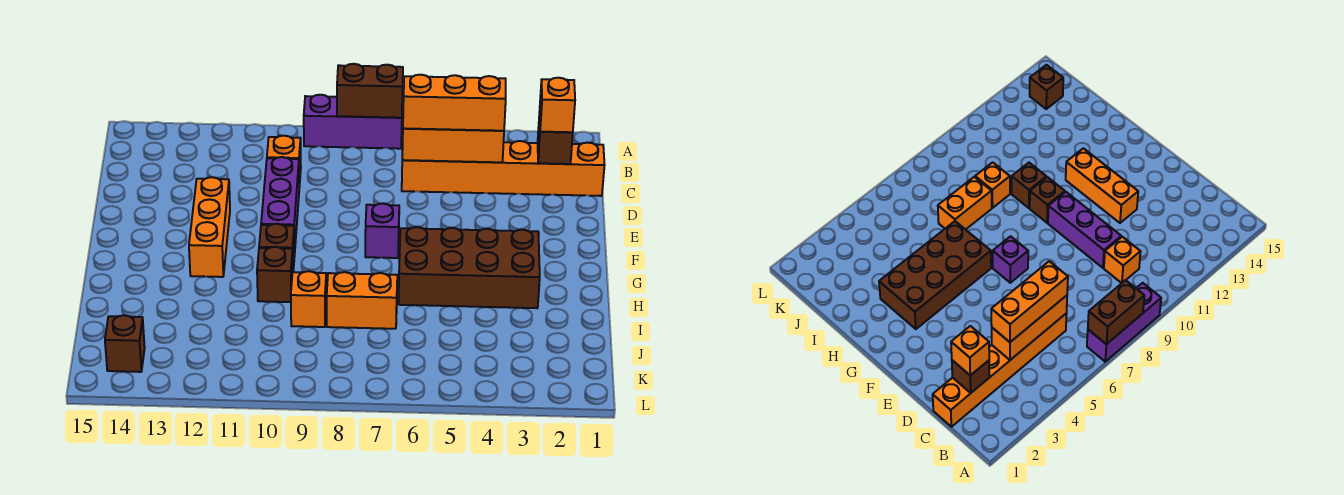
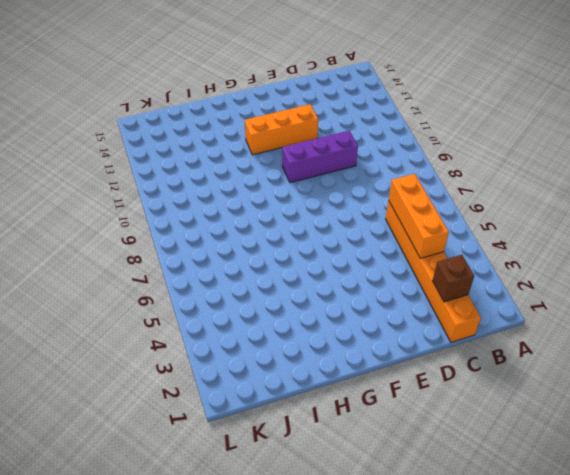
none -> purple 1x3 brick [304,95,402,149]
none -> orange 1x1 brick [267,136,301,187]
none -> purple 1x1 brick [365,203,399,258]

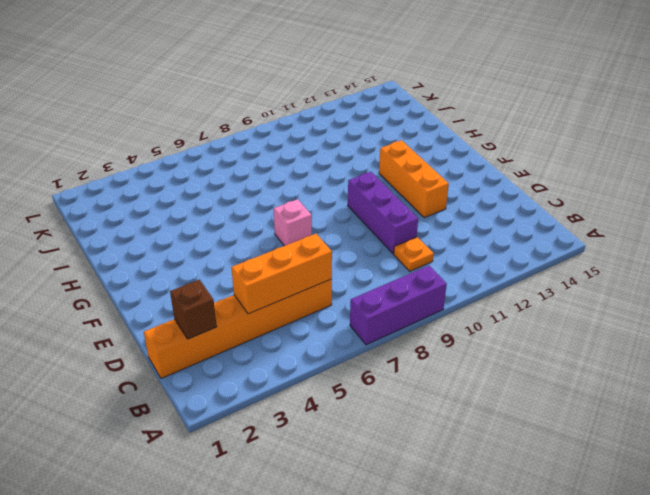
orange 1x1 plate [394,237,434,271] -> orange 1x1 brick [267,136,301,187]
pink 1x1 brick [273,199,312,246] -> purple 1x1 brick [365,203,399,258]
none -> brown 2x4 brick [398,227,540,308]
none -> brown 1x1 brick [259,224,295,271]
none -> brown 1x1 brick [257,247,293,302]

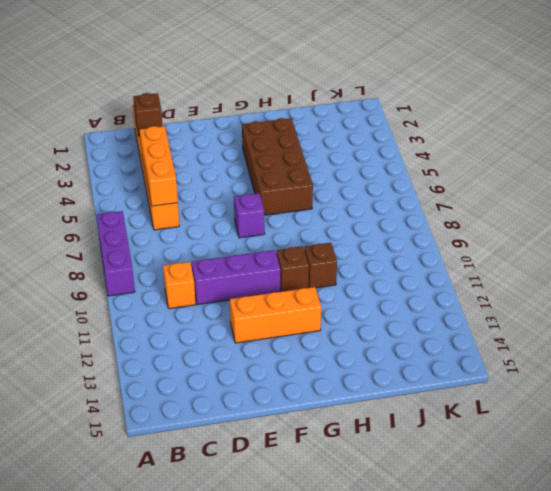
none -> orange 1x2 brick [327,272,397,329]
none -> orange 1x1 brick [291,271,326,327]
none -> brown 1x1 brick [105,315,145,372]

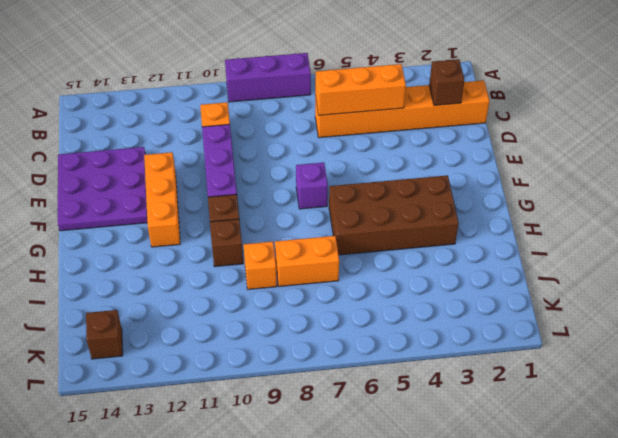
purple 3x3 plate [58,147,147,231] -> none
none -> brown 1x2 brick [337,64,403,118]
none -> orange 1x1 brick [540,78,575,133]
none -> orange 1x3 brick [403,75,506,131]

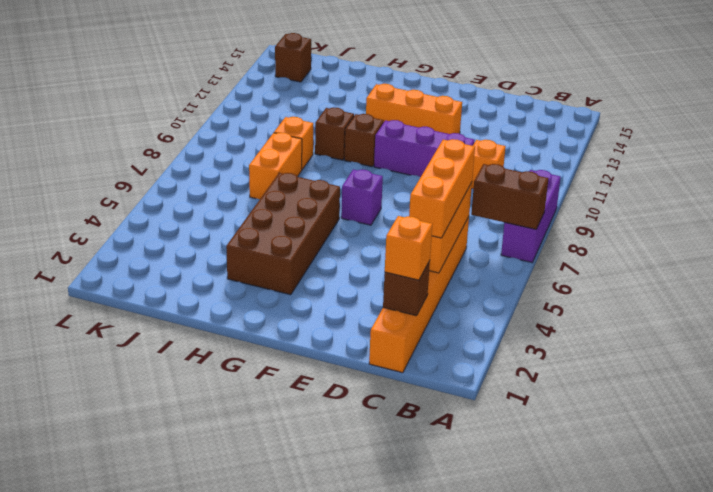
brown 1x2 brick [471,164,549,229] -> brown 1x2 brick turned to [337,64,403,118]

